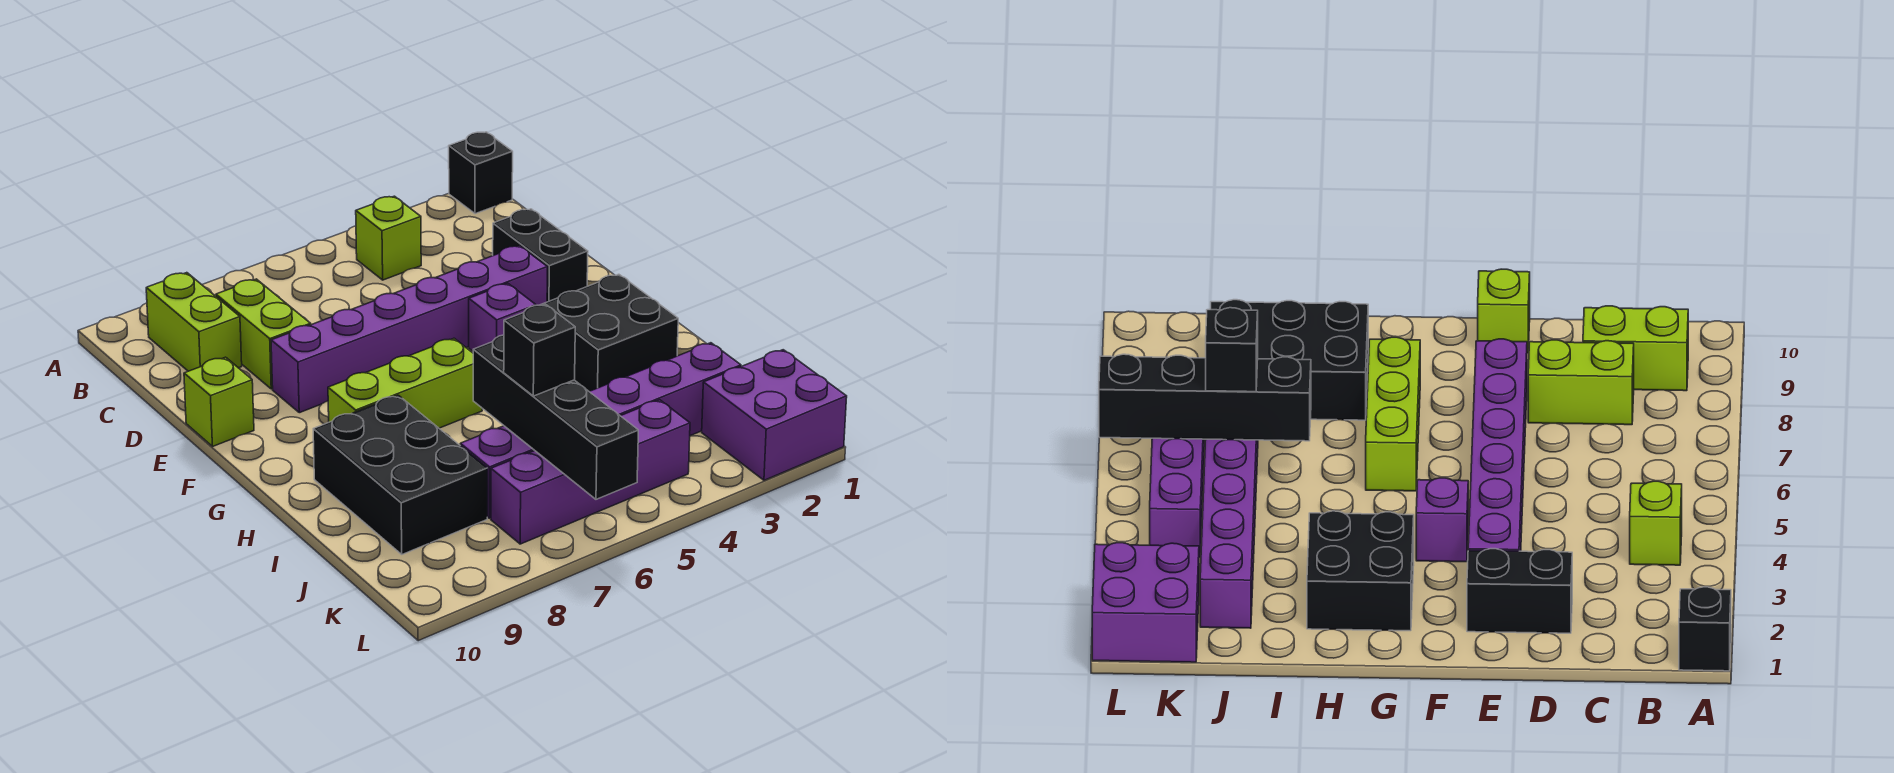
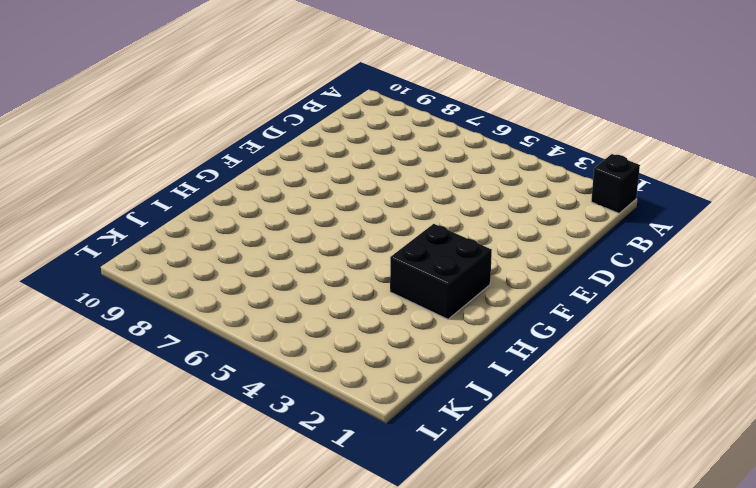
none -> lime 1x1 brick [356,196,421,280]
none -> lime 1x2 brick [146,273,242,371]
none -> lime 1x2 brick [216,279,311,389]

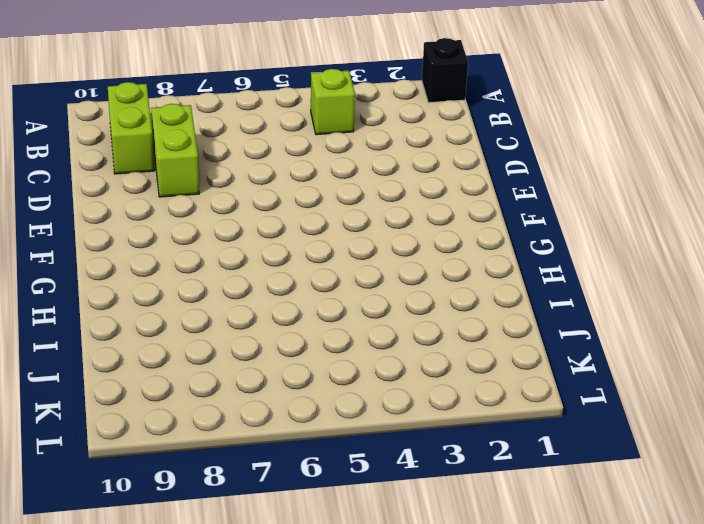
none -> black 1x2 brick [493,209,588,302]
none -> purple 1x6 brick [271,246,547,413]
none -> lime 1x1 brick [184,357,254,446]

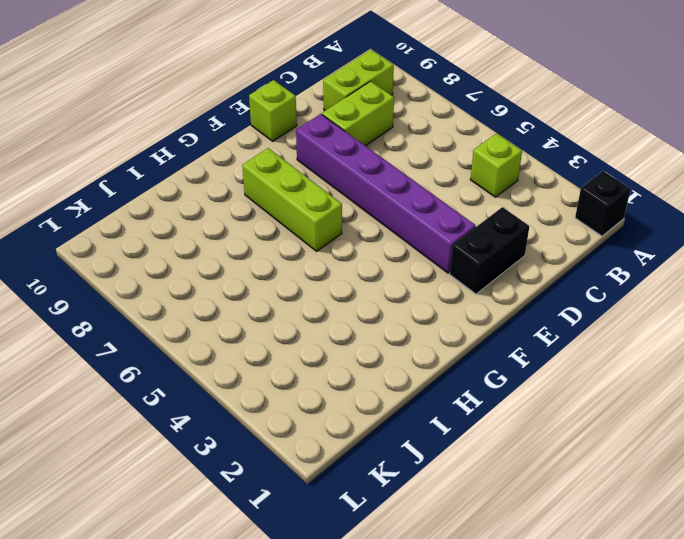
none -> purple 1x1 brick [469,283,536,351]
none -> black 2x2 brick [541,274,678,391]
none -> black 2x3 brick [313,395,487,554]

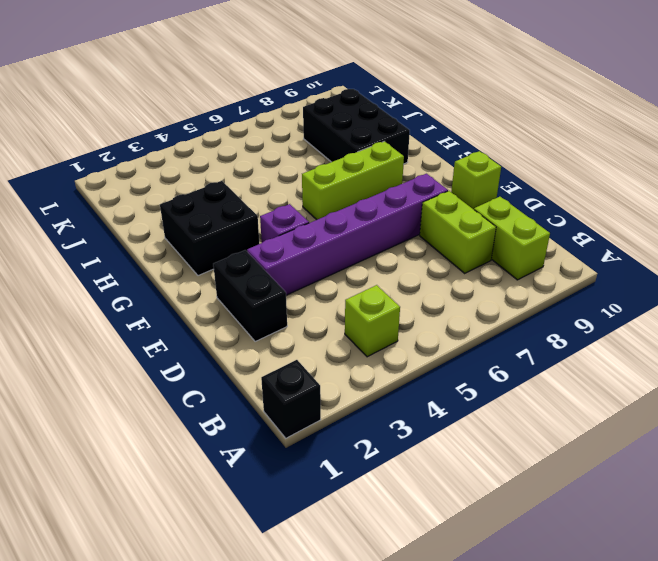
none -> purple 1x6 brick [460,343,741,518]
none -> purple 2x2 brick [702,350,847,480]
none -> purple 1x4 brick [491,400,690,544]

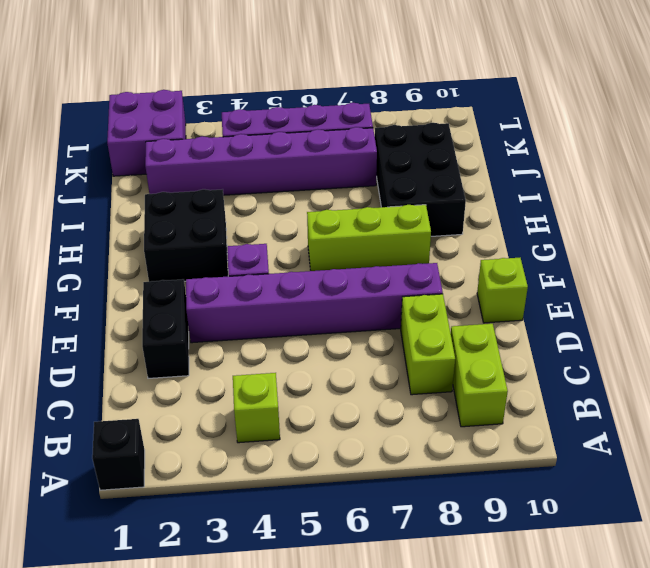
none -> black 1x4 brick [473,335,638,499]
none -> black 1x1 brick [504,304,575,396]

